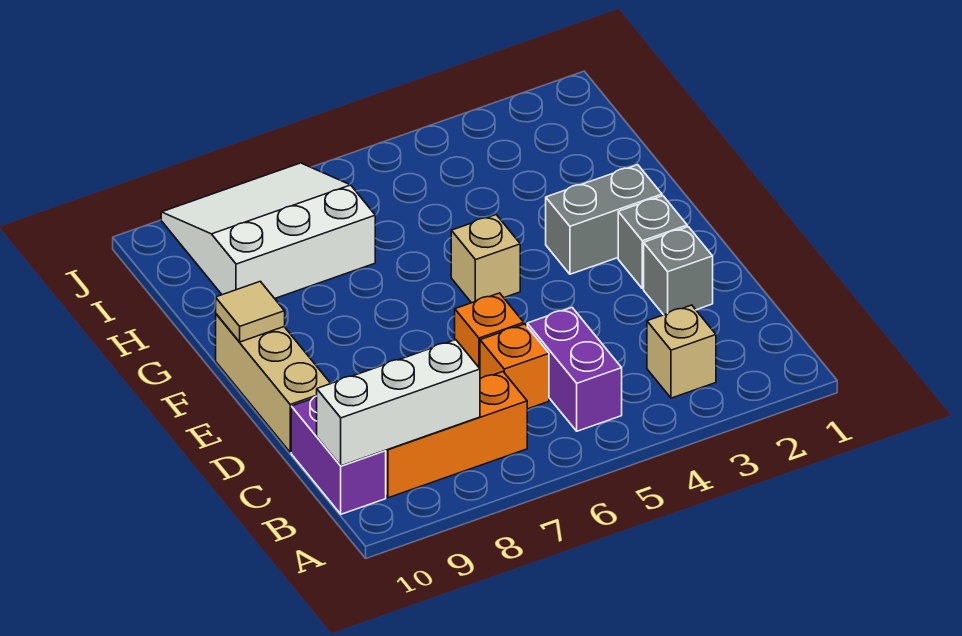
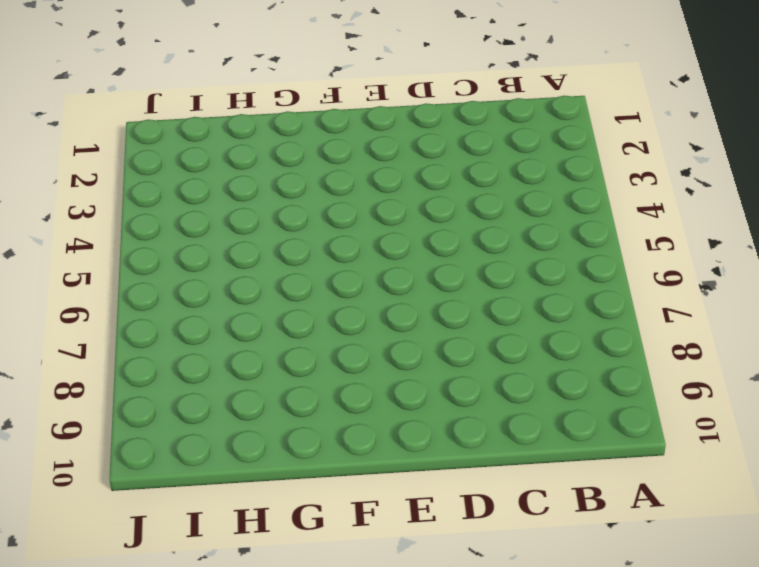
none -> tan 1x1 brick [647,305,716,398]
none -> purple 1x2 brick [527,308,622,431]
none -> orange 1x3 brick [386,372,527,498]

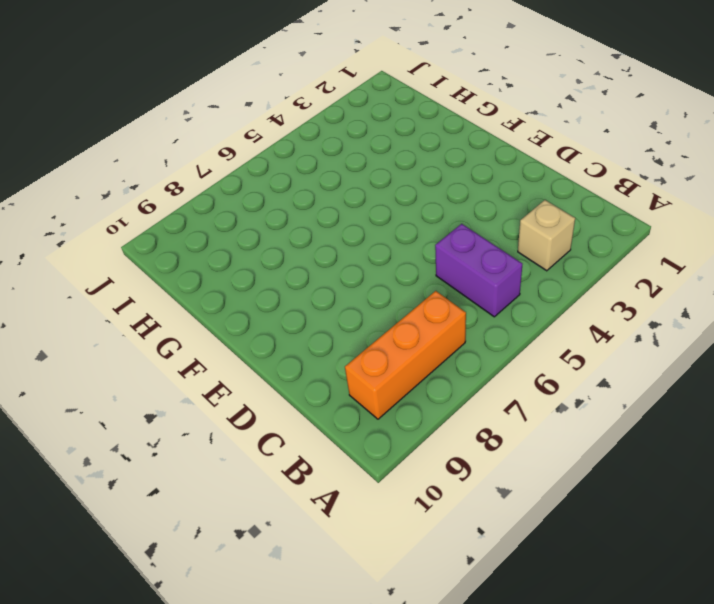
none -> purple 1x2 brick [291,396,386,514]
none -> orange 1x1 brick [480,324,549,409]
none -> grey 1x1 brick [644,227,713,315]

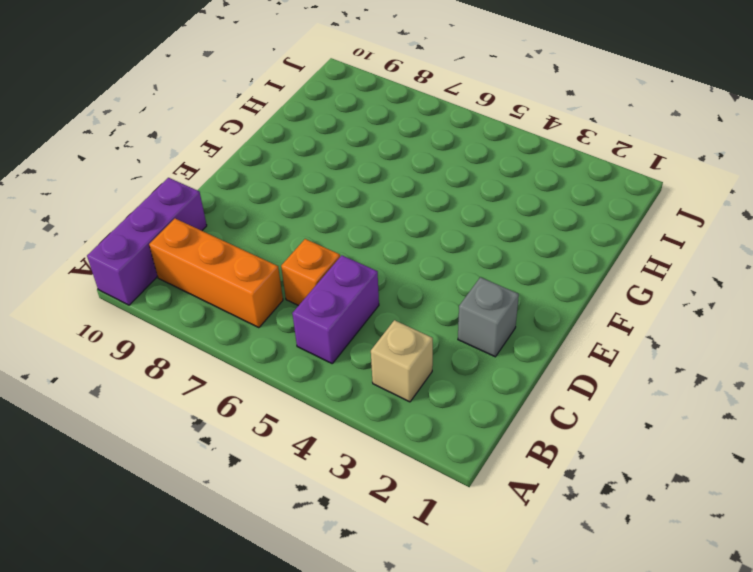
purple 1x3 brick [87,178,207,305] -> purple 1x2 brick [291,396,386,514]
none -> orange 1x1 brick [455,293,524,368]
none -> tan 1x3 brick [216,314,331,452]
none -> grey 1x1 brick [618,196,687,289]

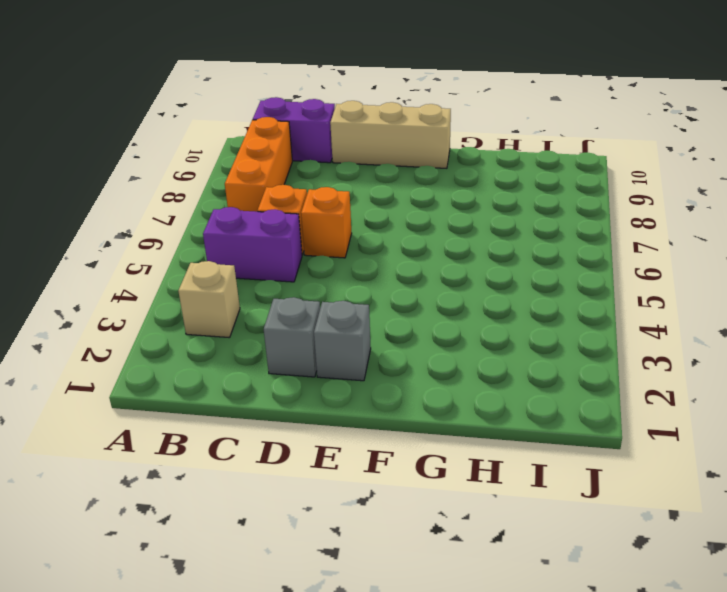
none -> grey 1x2 brick [546,165,662,274]
none -> tan 1x1 brick [451,215,520,303]
none -> white 3x3 slope [161,163,375,299]

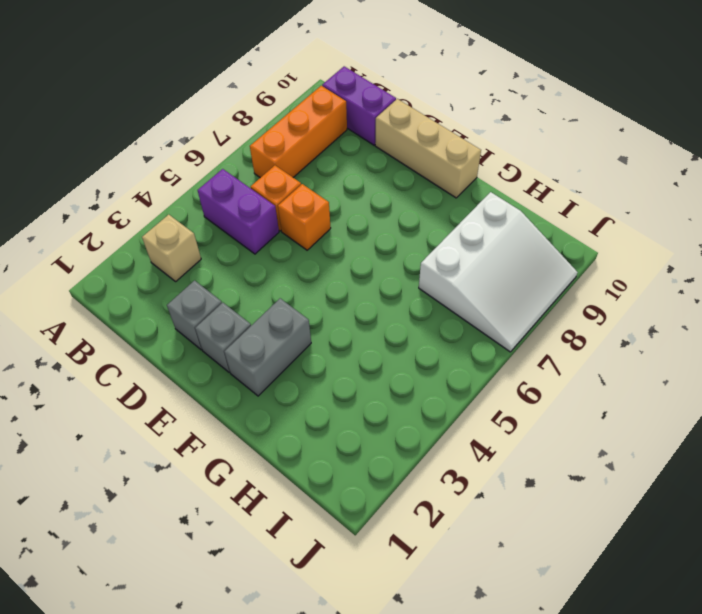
none -> tan 1x1 brick [451,215,520,303]
none -> white 1x3 brick [317,340,480,466]
none -> tan 1x1 tile [216,281,285,342]

